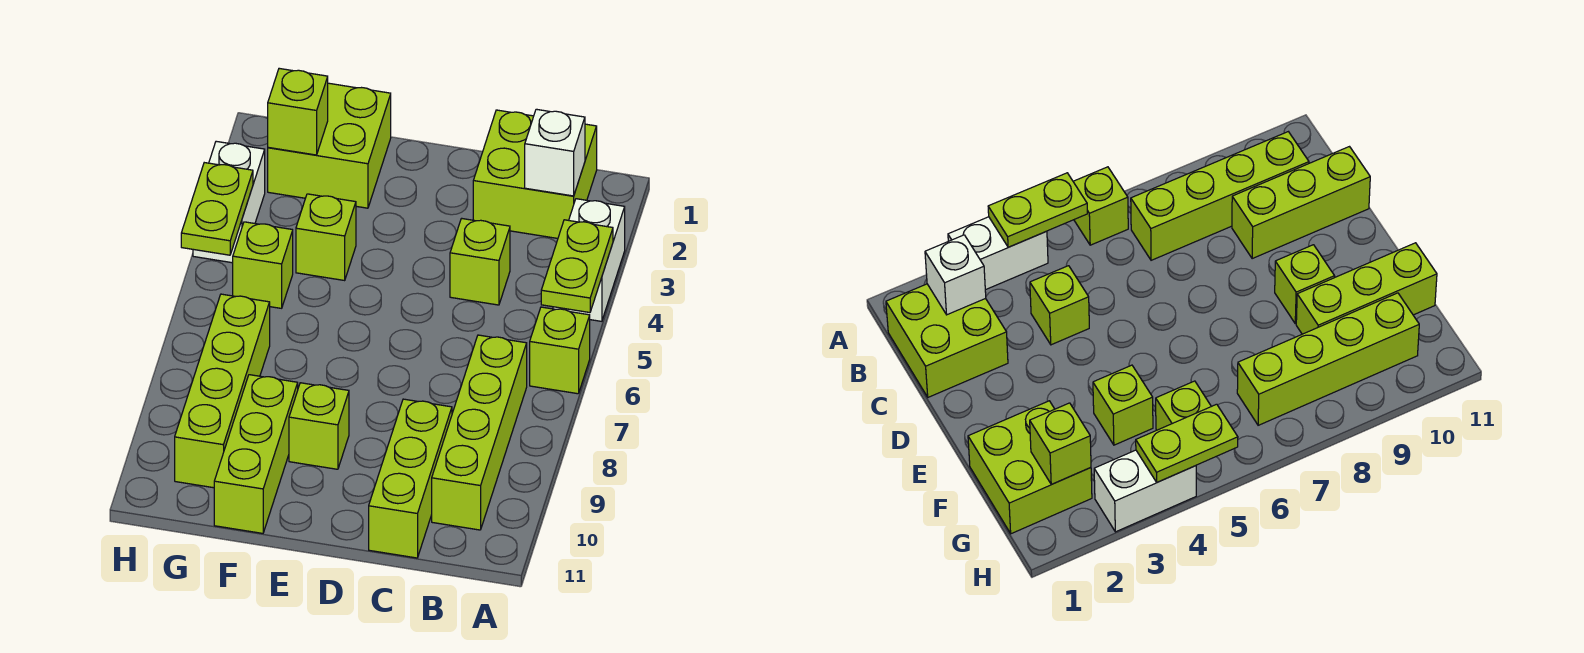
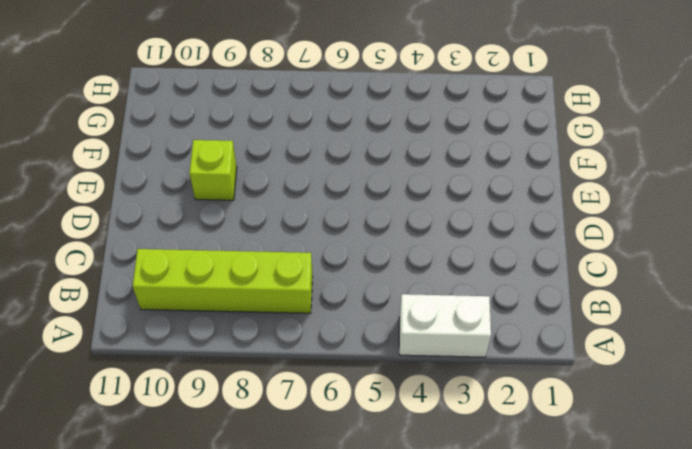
none -> lime 1x1 brick [530,307,590,394]
none -> lime 2x2 brick [473,110,597,238]
none -> lime 1x1 brick [450,218,510,305]

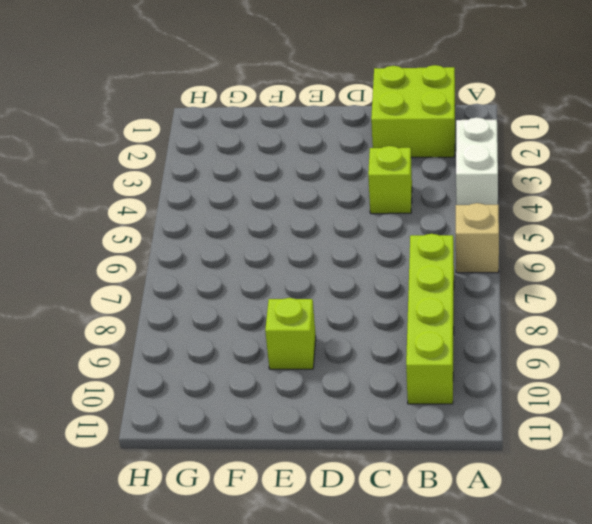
tan 1x1 brick [456,203,499,273] -> lime 1x1 brick [530,307,590,394]
none -> lime 1x3 brick [369,399,452,558]
none -> lime 2x2 brick [268,83,391,208]
none -> lime 1x1 brick [296,194,356,280]

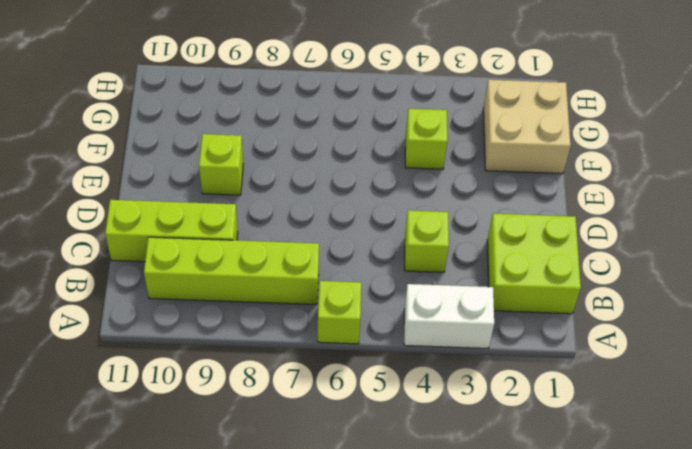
tan 2x2 brick [483,80,571,174] -> lime 2x2 brick [268,83,391,208]
none -> lime 1x3 brick [214,375,298,533]
none -> lime 1x1 brick [233,222,293,308]
none -> lime 1x4 brick [175,294,270,488]

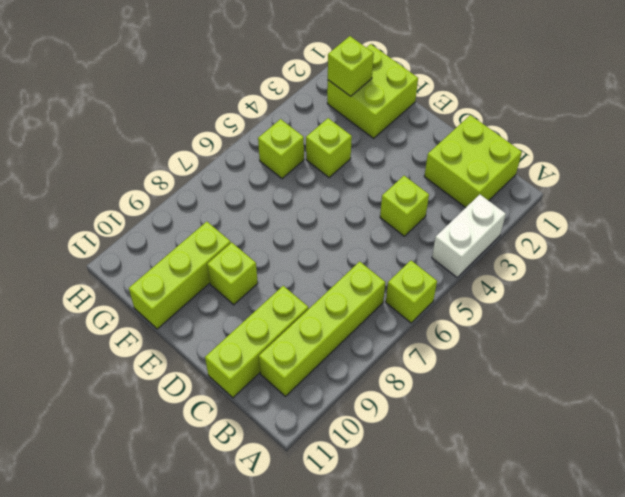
none -> lime 1x4 brick [175,294,270,488]
none -> white 1x2 brick [193,141,265,263]
none -> lime 1x2 plate [541,220,613,313]

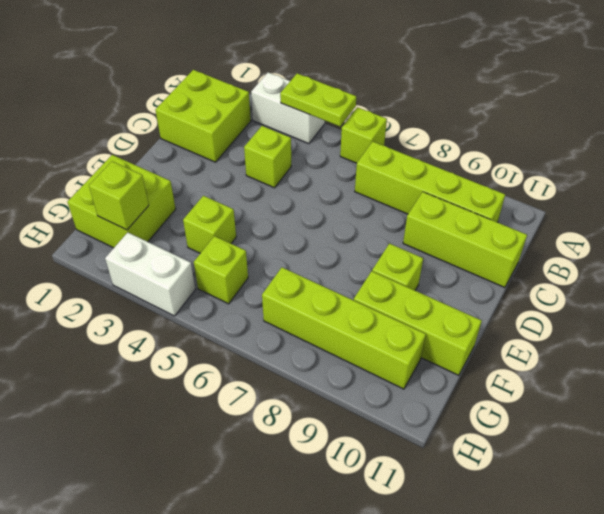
none -> white 1x1 brick [525,109,585,196]
none -> lime 1x2 plate [181,163,253,255]

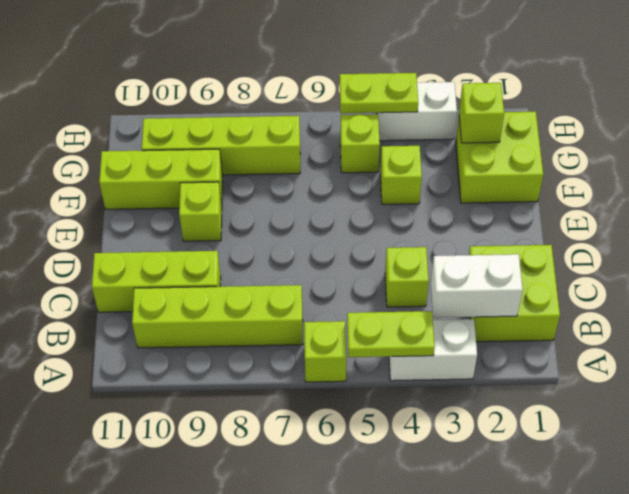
white 1x2 brick [431,254,523,318] -> white 1x1 brick [525,109,585,196]

